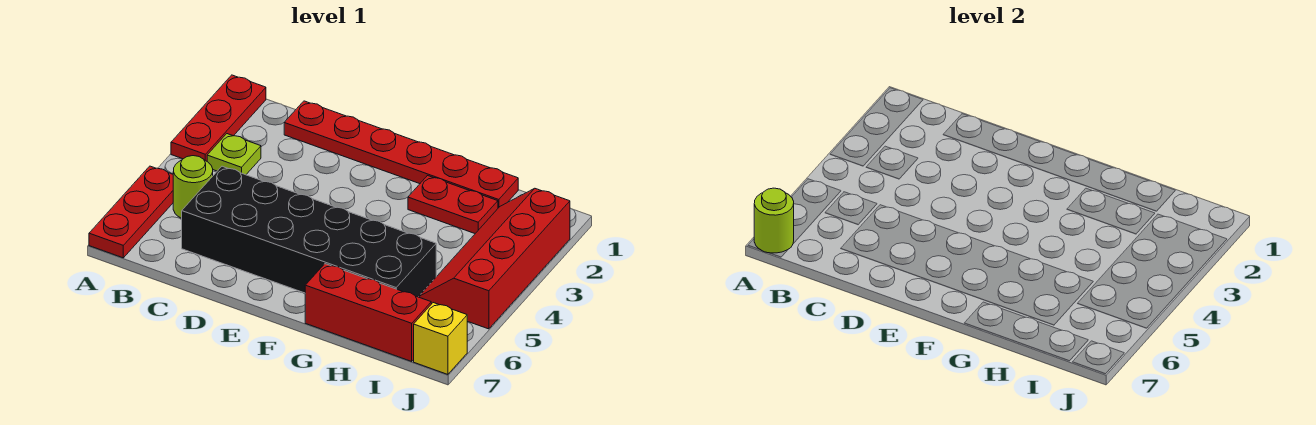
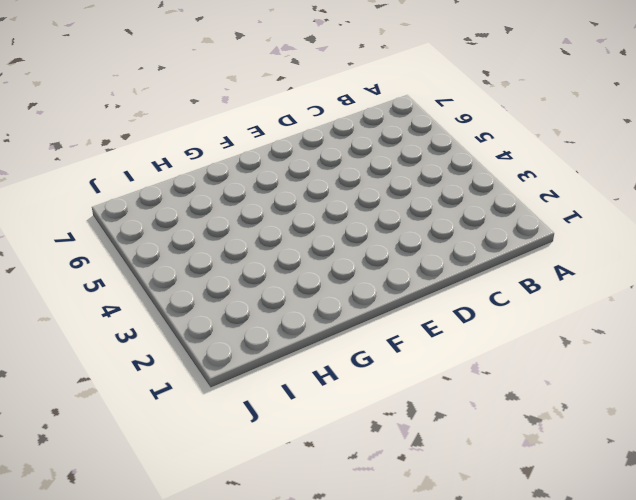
none -> red 1x3 plate [171,75,266,161]
none -> red 1x3 plate [89,166,173,258]

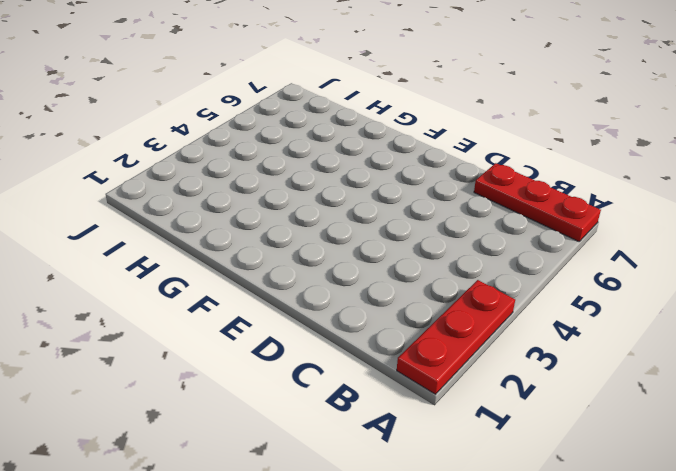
red 1x3 plate [474,163,601,241] -> red 1x3 plate turned to [89,166,173,258]
none -> lime 1x1 plate [207,134,261,175]
none -> lime 1x1 round brick [173,156,213,218]

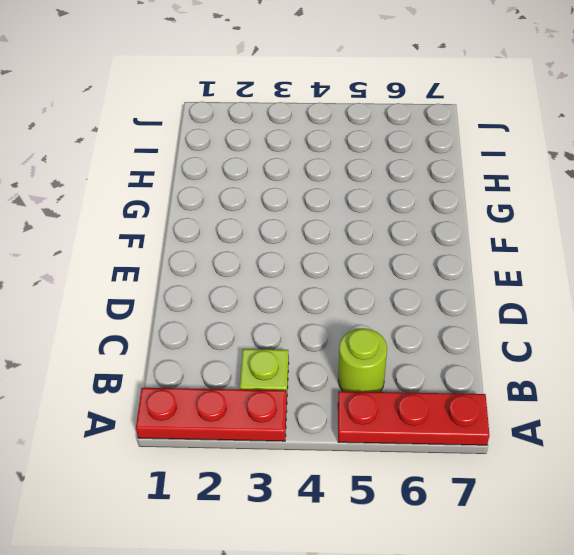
none -> red 1x6 plate [284,101,518,208]
none -> black 2x6 brick [182,166,436,297]

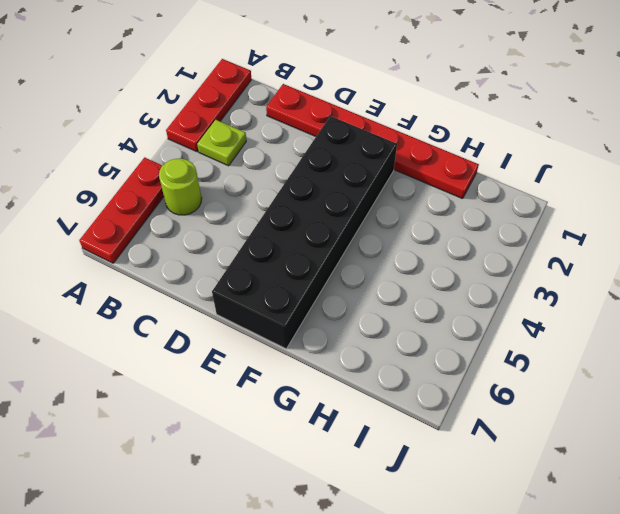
black 2x6 brick [212,116,397,349] -> black 2x6 brick turned to [182,166,436,297]
none -> red 1x2 plate [408,176,498,233]
none -> red 1x3 brick [305,264,431,361]

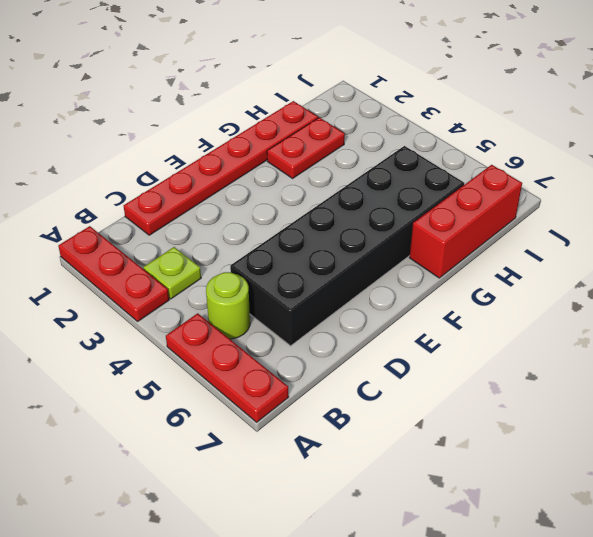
none -> red 2x4 slope [419,189,570,329]
none -> yellow 1x1 brick [414,303,467,374]

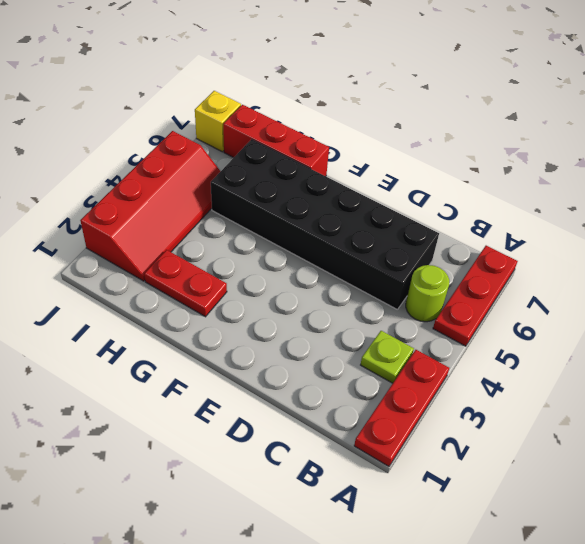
none -> red 1x6 plate [284,101,518,208]
none -> lime 1x1 round brick [754,188,794,253]

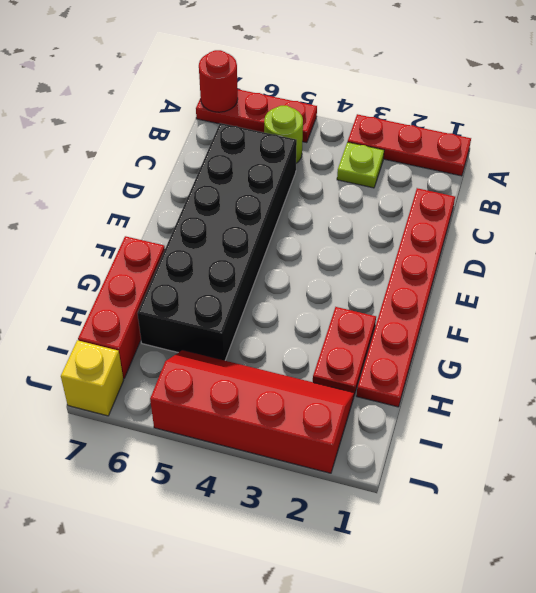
red 1x1 round brick [199,50,238,112] -> lime 1x1 round brick [754,188,794,253]

